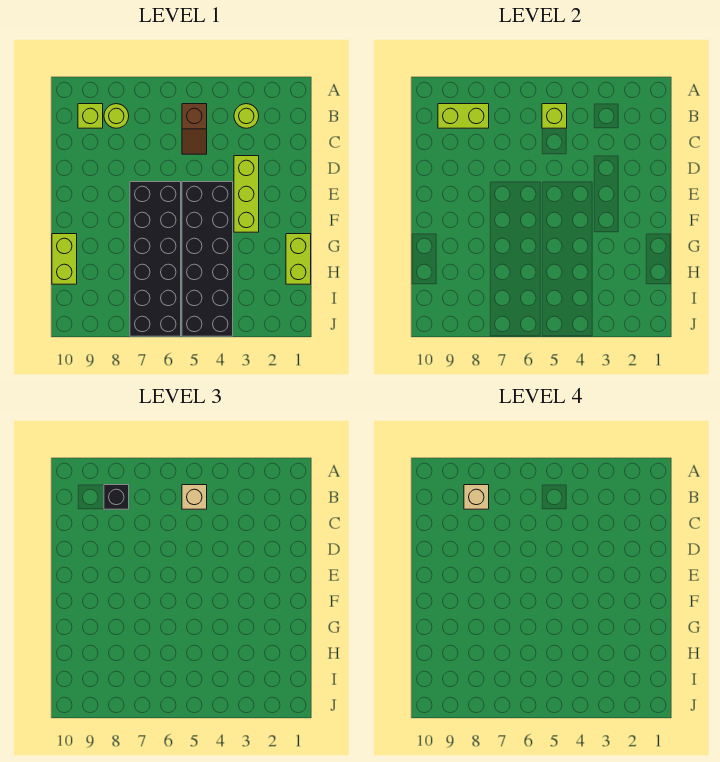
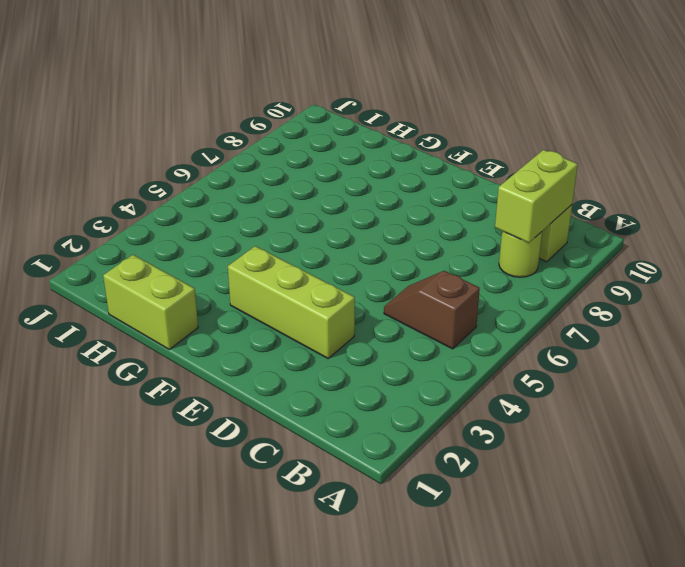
none -> lime 1x1 round brick [234,104,259,128]
none -> black 2x6 brick [182,182,233,336]
none -> black 2x6 brick [130,182,181,336]

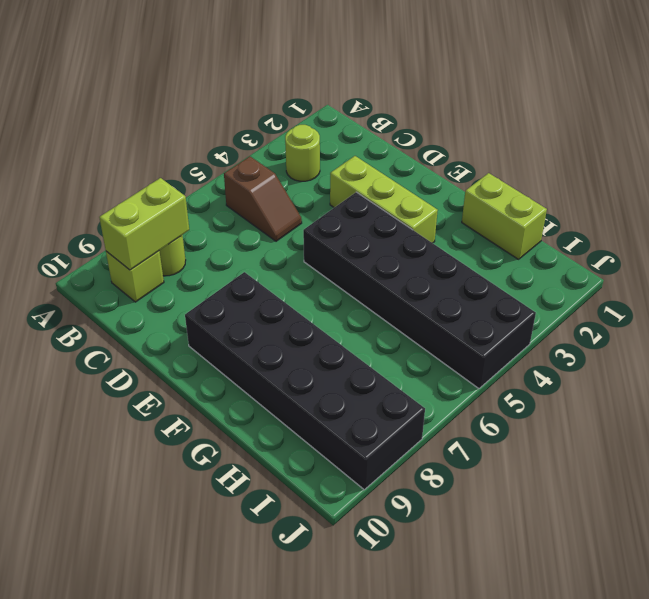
black 2x6 brick [185,272,425,490] -> black 2x6 brick moved to [130,182,181,336]
none -> lime 1x2 brick [52,234,77,284]
none -> lime 1x1 brick [542,104,567,128]
none -> tan 1x1 brick [182,485,207,509]

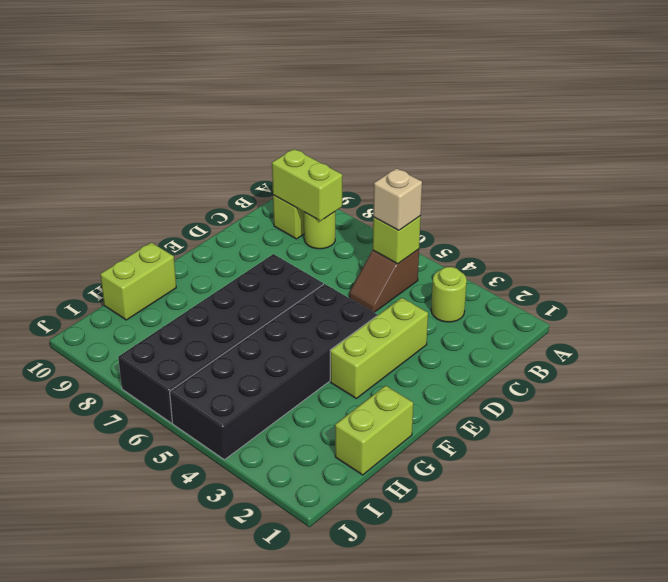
none -> black 1x1 brick [104,485,129,509]
none -> tan 1x1 brick [464,485,489,509]

